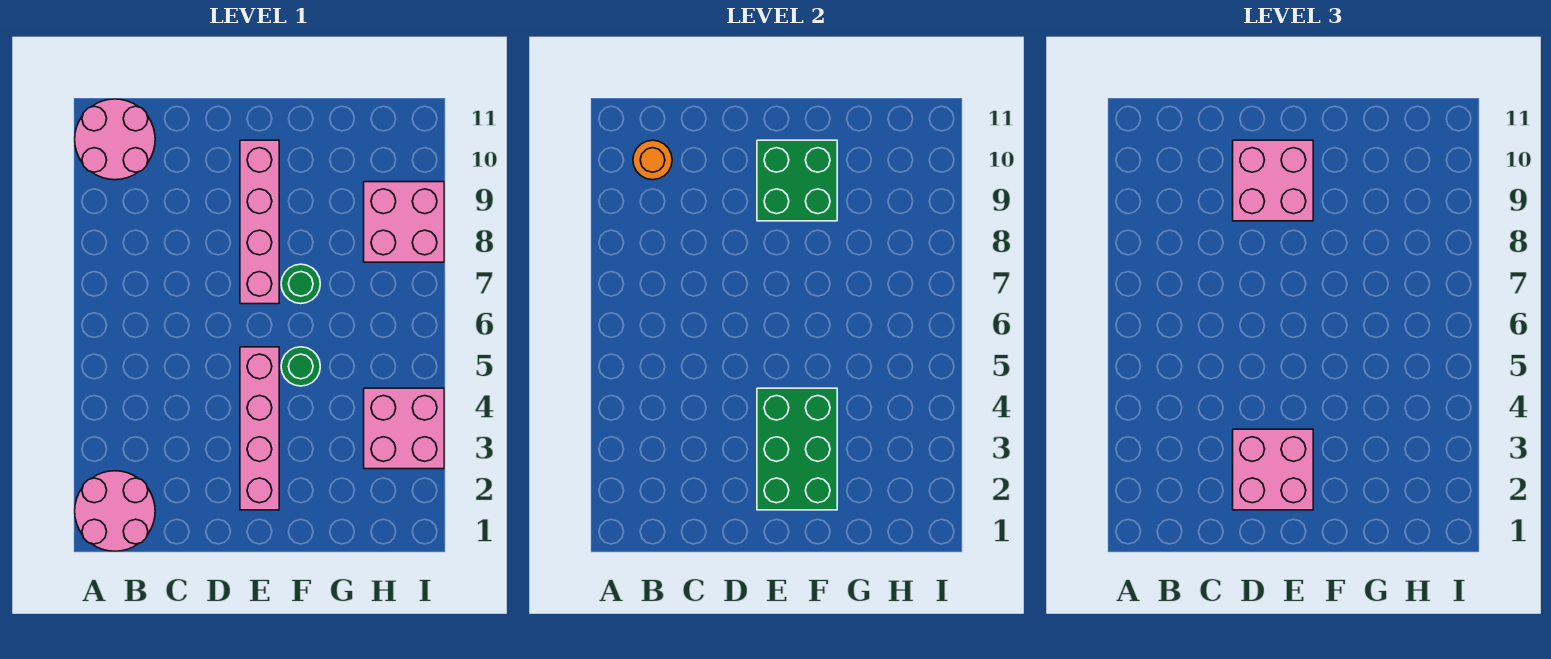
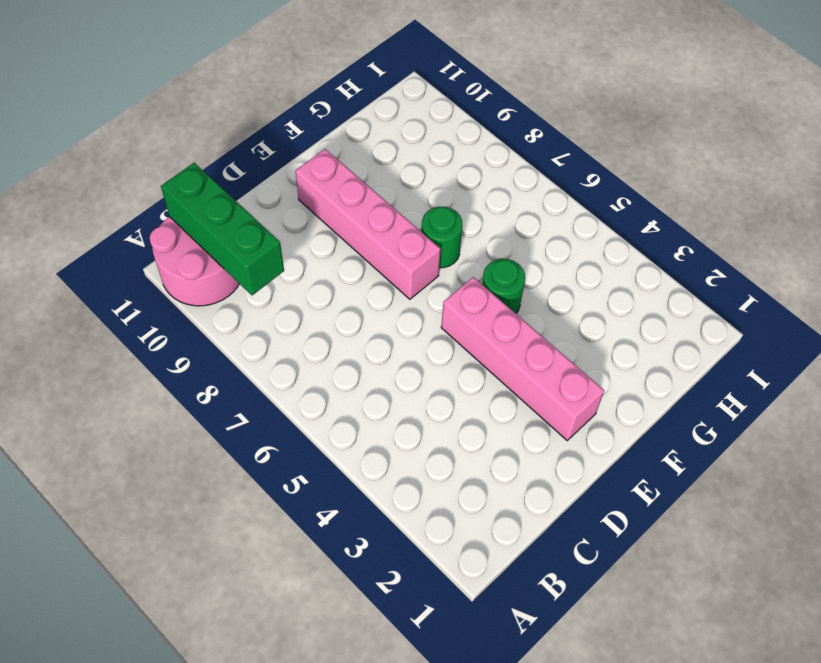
green 1x3 brick [161,163,284,295] -> orange 1x1 round brick [633,140,672,180]
none -> pink 2x2 round brick [75,471,155,551]
none -> pink 2x2 brick [364,388,444,469]
none -> pink 2x2 brick [364,182,444,262]

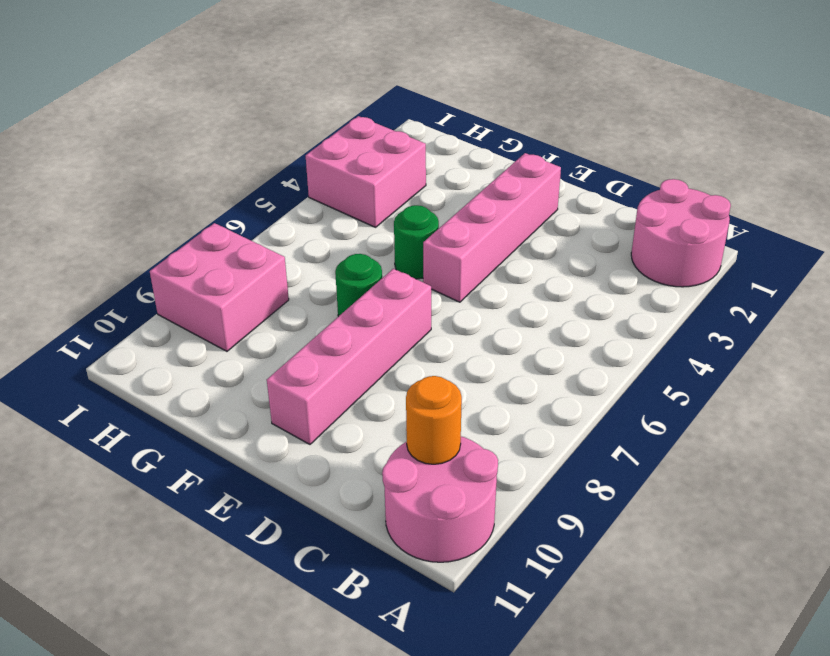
none -> green 2x3 brick [757,388,837,510]
none -> green 2x2 brick [757,140,837,221]
none -> pink 2x2 brick [1233,429,1313,510]

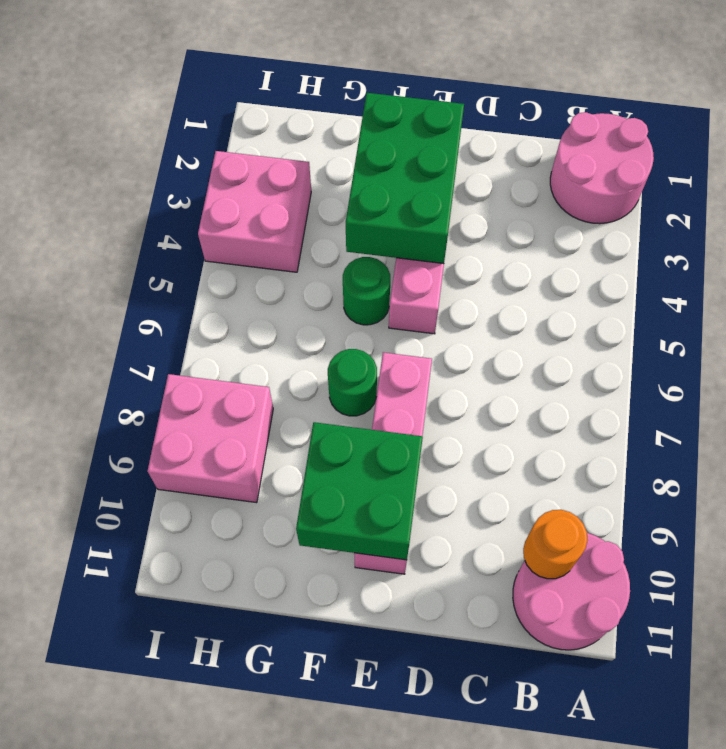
none -> pink 2x2 brick [1233,429,1313,510]
none -> pink 2x2 brick [1233,140,1313,221]

